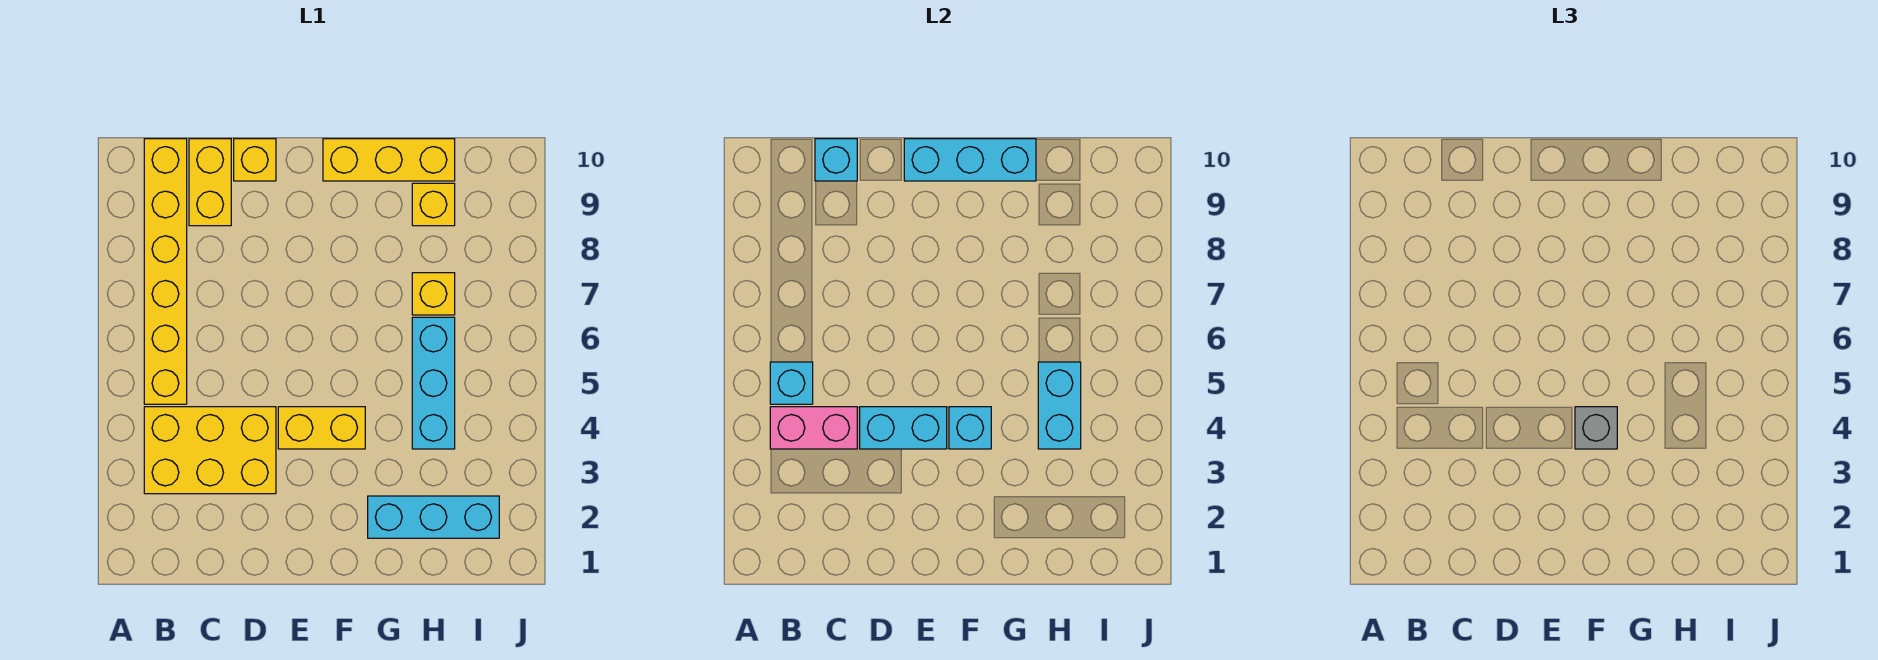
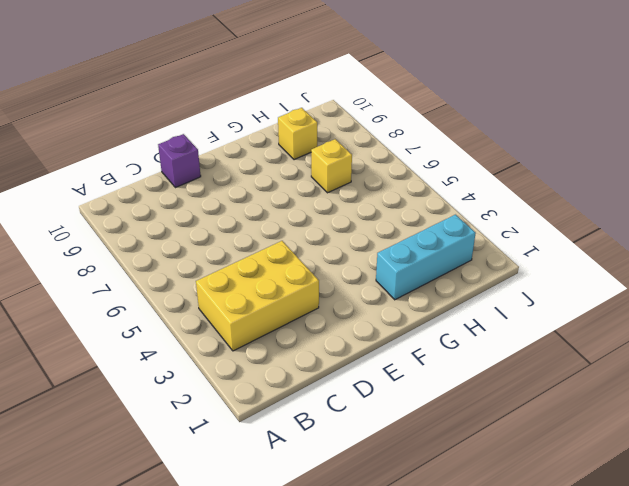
purple 1x1 brick [158,134,201,188] -> yellow 1x1 brick [234,139,276,181]
none -> yellow 1x6 brick [144,139,187,404]
none -> yellow 1x2 brick [189,139,231,226]
none -> yellow 1x2 brick [278,407,365,449]

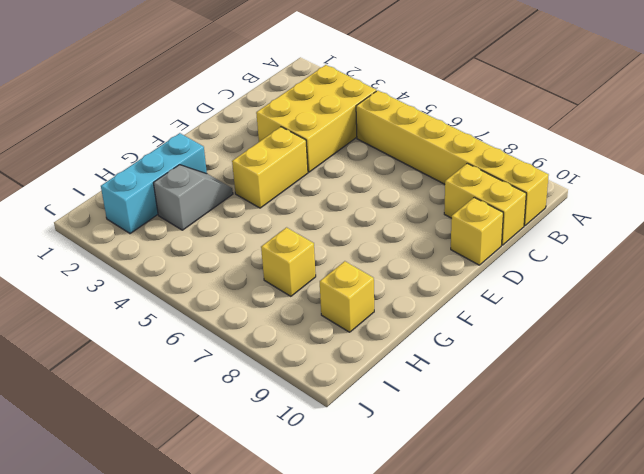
grey 1x2 slope [154,165,233,230] -> none
none -> yellow 1x3 brick [323,139,455,181]
none -> cyan 1x3 brick [412,317,455,449]
none -> pink 1x2 brick [770,407,857,449]

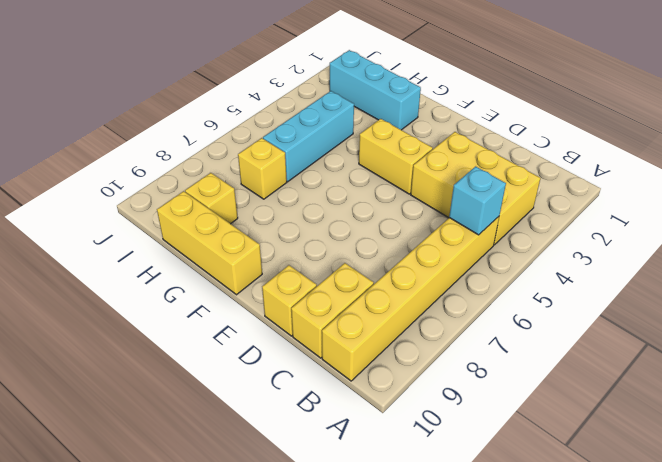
none -> pink 1x2 brick [770,407,857,449]
none -> cyan 1x1 brick [815,139,857,181]
none -> cyan 1x2 brick [860,407,947,449]

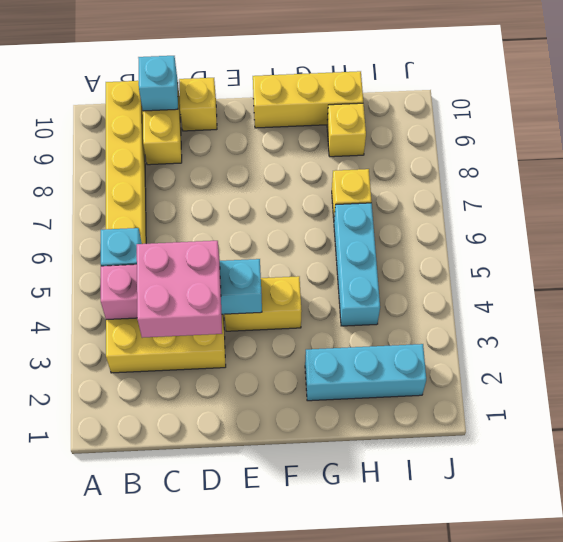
pink 2x2 brick [137,241,222,338] -> none
none -> cyan 1x3 brick [904,139,1036,181]
none -> cyan 1x1 brick [949,407,991,449]
none -> cyan 1x2 brick [1038,362,1081,449]

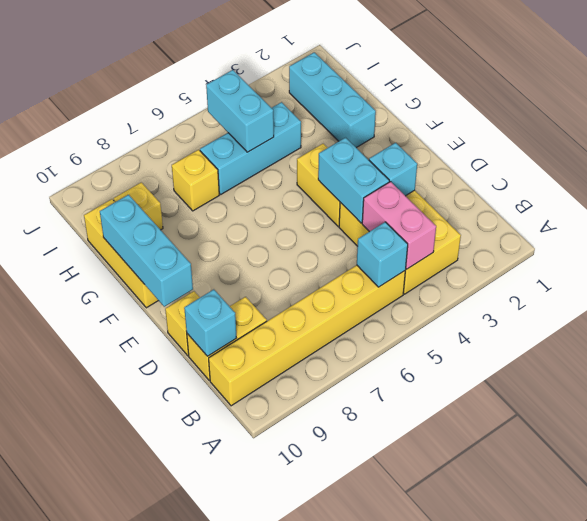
cyan 1x1 brick [369,143,417,196] -> cyan 1x1 brick moved to [949,407,991,449]
cyan 1x2 brick [206,70,274,152] -> cyan 1x2 brick turned to [1038,362,1081,449]
none -> grey 1x1 brick [1575,407,1617,449]

